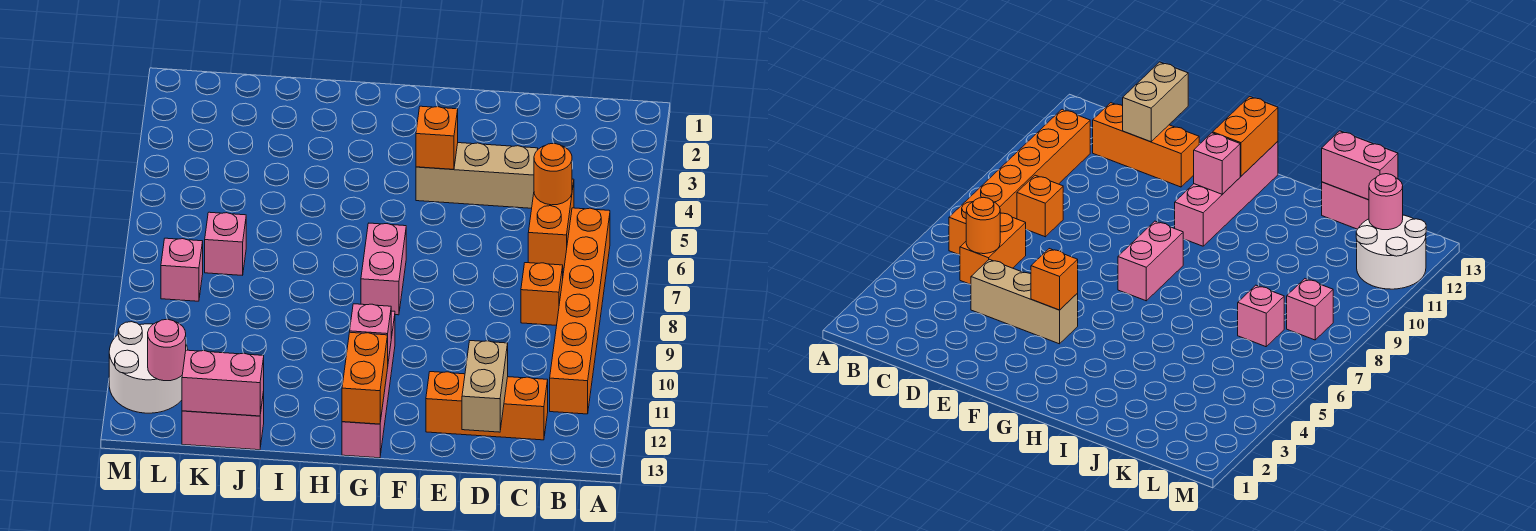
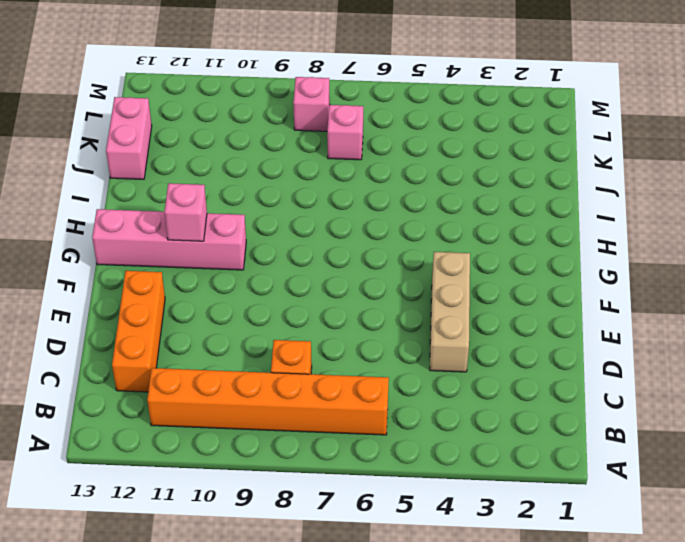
none -> orange 1x2 brick [528,179,574,268]
none -> pink 1x2 brick [361,223,406,315]
none -> white 2x2 round brick [109,322,188,413]

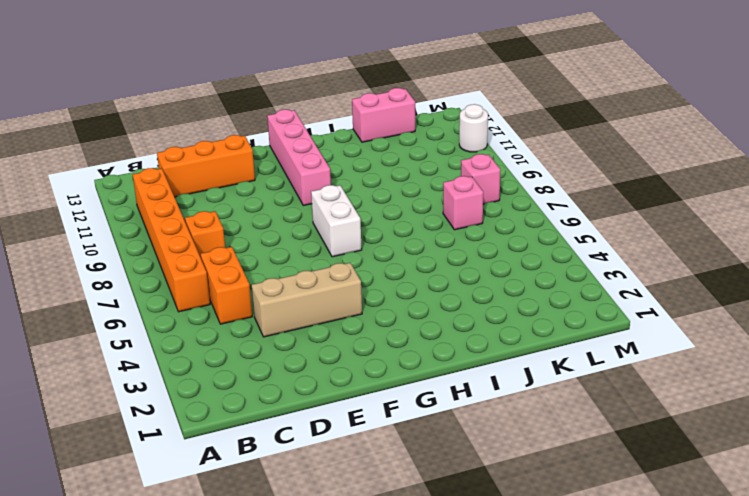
white 1x2 brick [311,185,362,257] -> pink 1x2 brick [361,223,406,315]
white 1x1 round brick [459,104,488,152] -> white 2x2 round brick [109,322,188,413]
none -> orange 1x1 round brick [534,143,572,205]
none -> tan 1x2 brick [462,341,508,432]
none -> orange 1x1 brick [416,106,458,169]

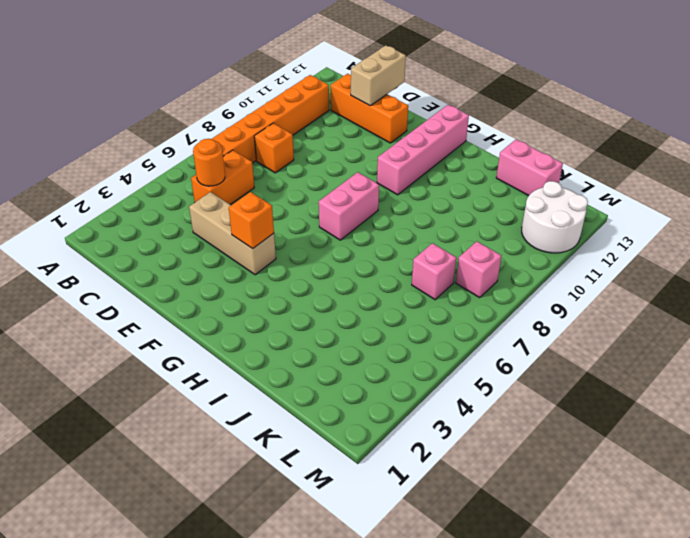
none -> pink 1x1 brick [350,304,391,361]
none -> orange 1x2 brick [342,332,388,424]
none -> pink 1x2 brick [182,350,264,416]

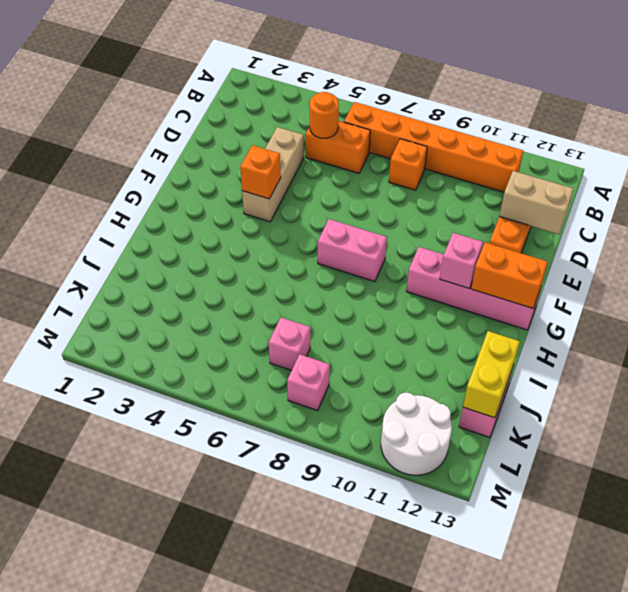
yellow 1x2 brick [463,331,520,418] -> pink 1x2 brick [182,350,264,416]
none -> pink 1x1 round brick [148,319,186,381]

